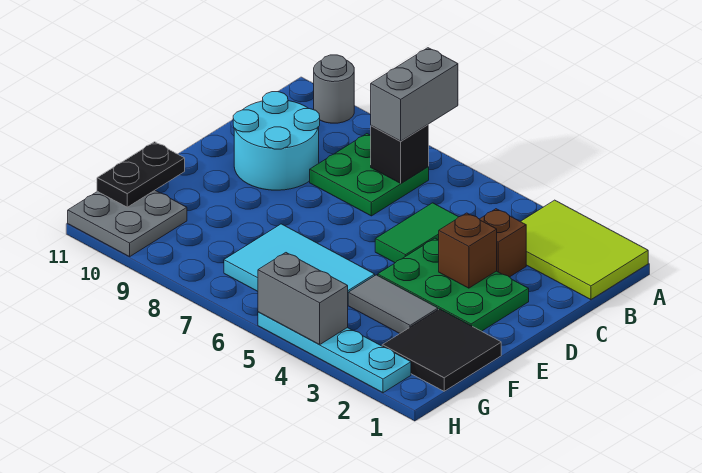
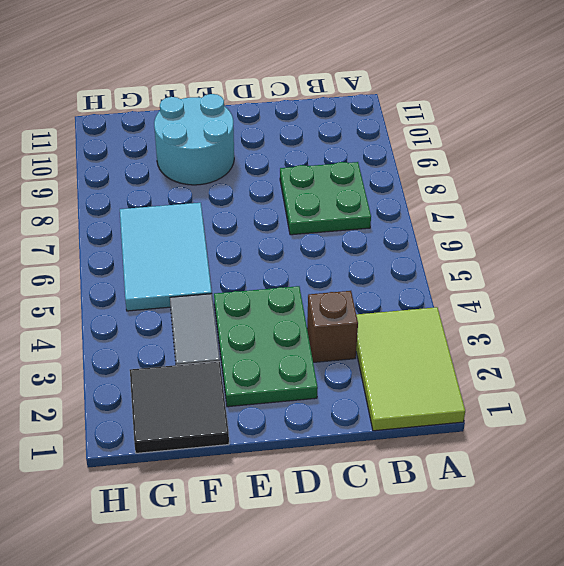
cyan 2x2 round brick [154,94,234,185] -> cyan 2x2 round brick moved to [233,92,320,190]
none -> grey 1x1 round brick [314,55,354,123]
none -> green 1x2 tile [375,203,458,263]
none -> grey 2x2 plate [68,190,187,257]

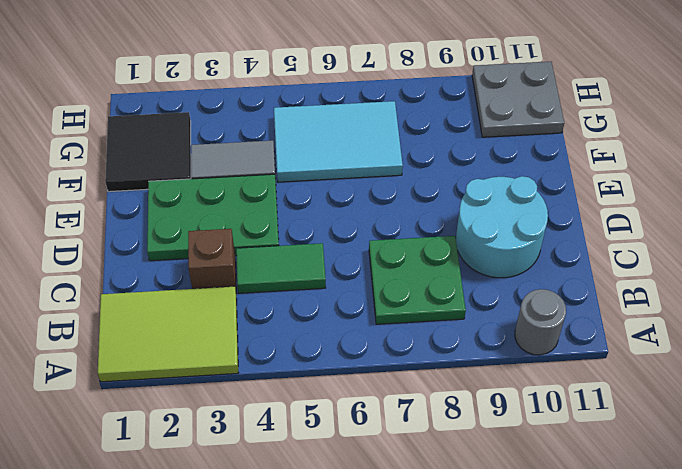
green 1x2 tile [236,243,326,293] -> green 1x2 tile turned to [375,203,458,263]
none -> cyan 1x4 plate [258,312,411,393]
none -> black 1x1 brick [371,125,429,183]
none -> brown 1x1 brick [439,213,497,288]

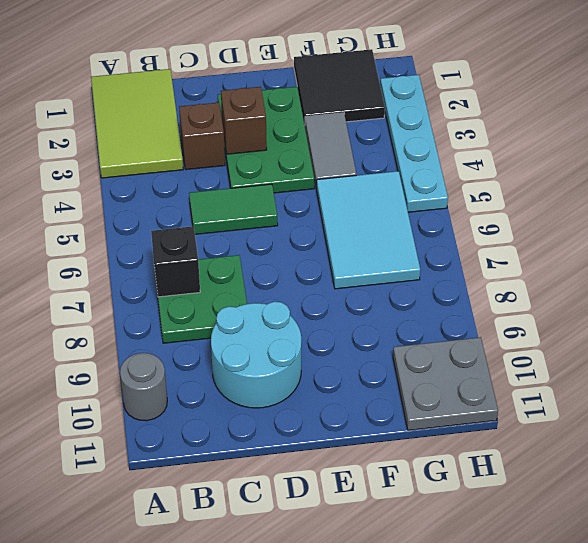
none -> black 1x2 plate [97,142,185,207]
none -> grey 1x2 brick [258,253,348,344]
none -> grey 1x2 brick [371,48,458,141]

